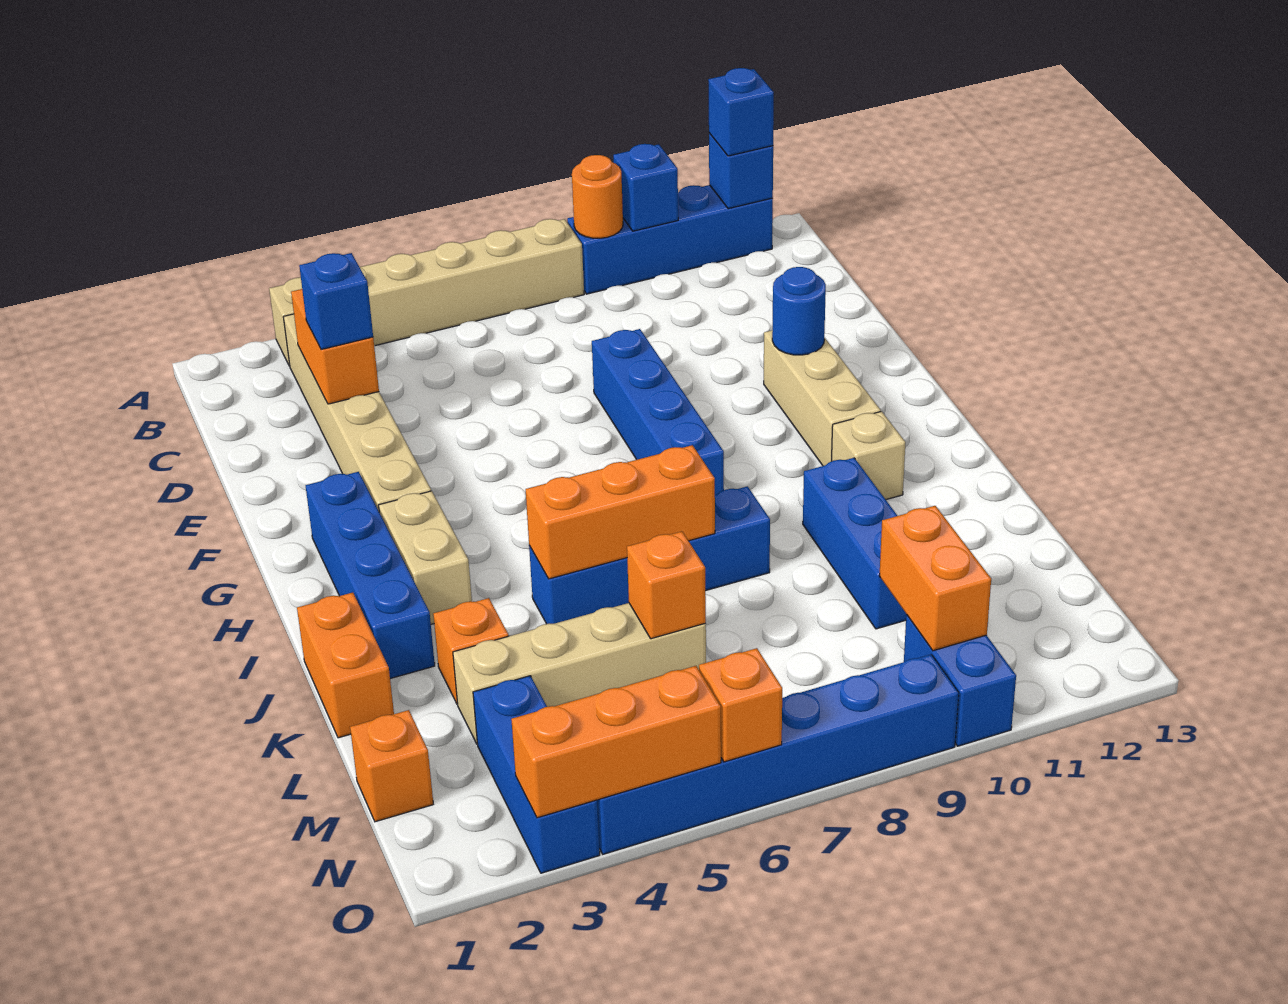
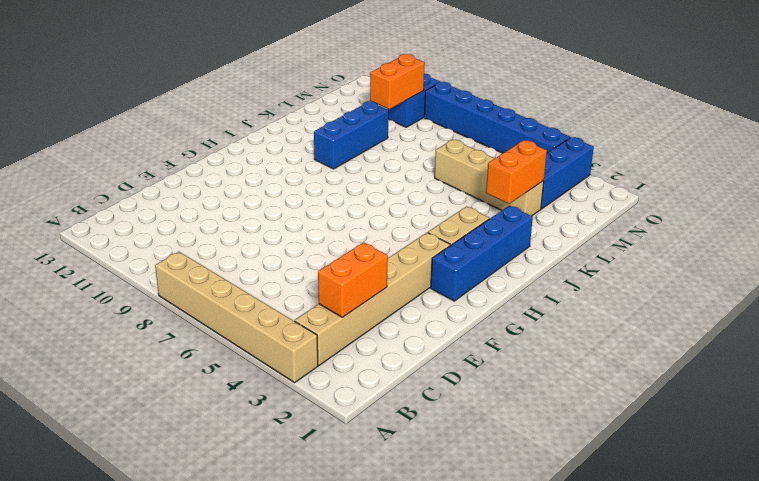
orange 1x2 brick [486,140,547,204] -> orange 1x2 brick moved to [297,593,394,738]
none -> blue 1x4 brick [567,185,773,294]
none -> blue 1x4 brick [592,329,724,495]
none -> tan 1x3 brick [764,330,881,466]

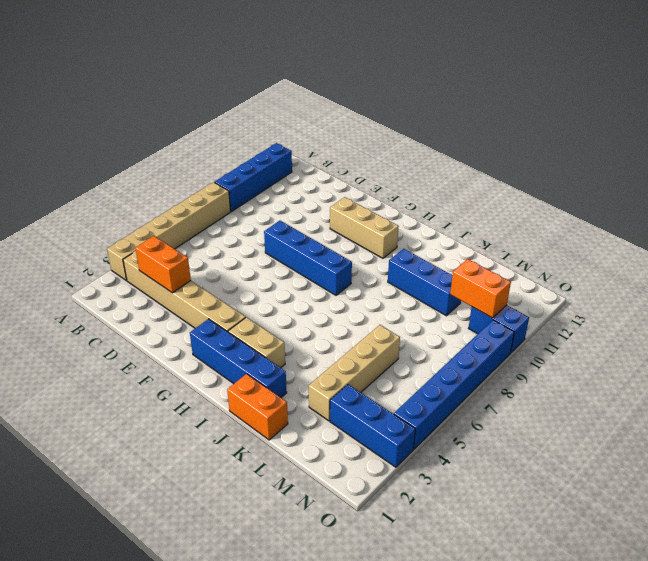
none -> tan 1x1 brick [832,411,905,500]
none -> blue 1x4 brick [529,486,770,624]
none -> orange 1x1 brick [433,598,508,704]

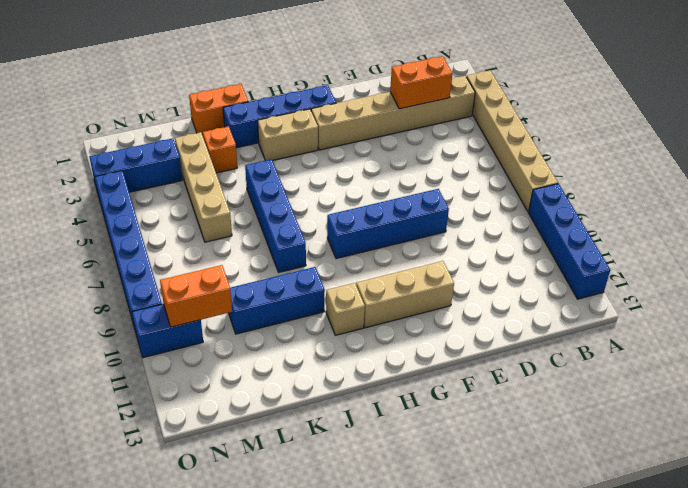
none -> orange 1x1 brick [350,710,433,822]
none -> orange 1x1 round brick [572,155,623,238]
none -> blue 1x1 brick [613,144,678,231]

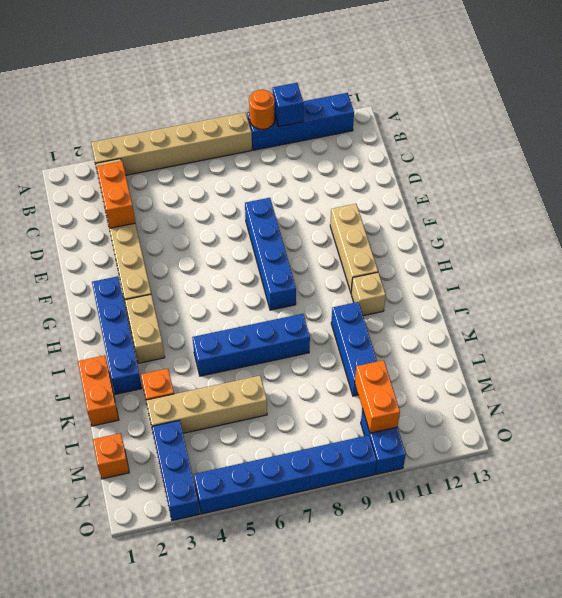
none -> blue 1x1 brick [709,133,773,209]
none -> blue 1x1 round brick [772,267,826,355]
none -> orange 1x3 brick [526,445,715,579]

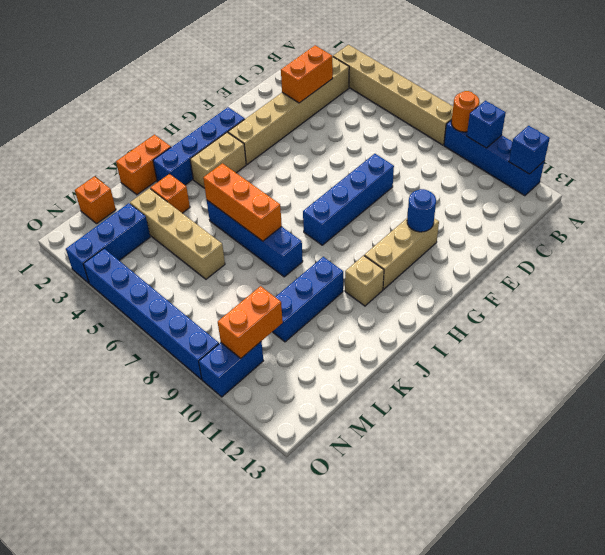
none -> orange 1x1 brick [627,531,706,639]
none -> orange 1x3 brick [511,666,721,818]
none -> orange 1x1 brick [699,648,782,762]

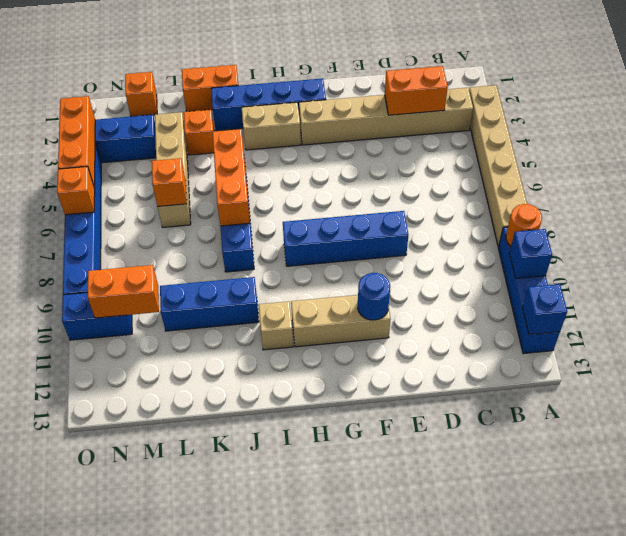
none -> blue 1x1 brick [708,68,774,156]
none -> blue 1x1 brick [299,253,373,350]

